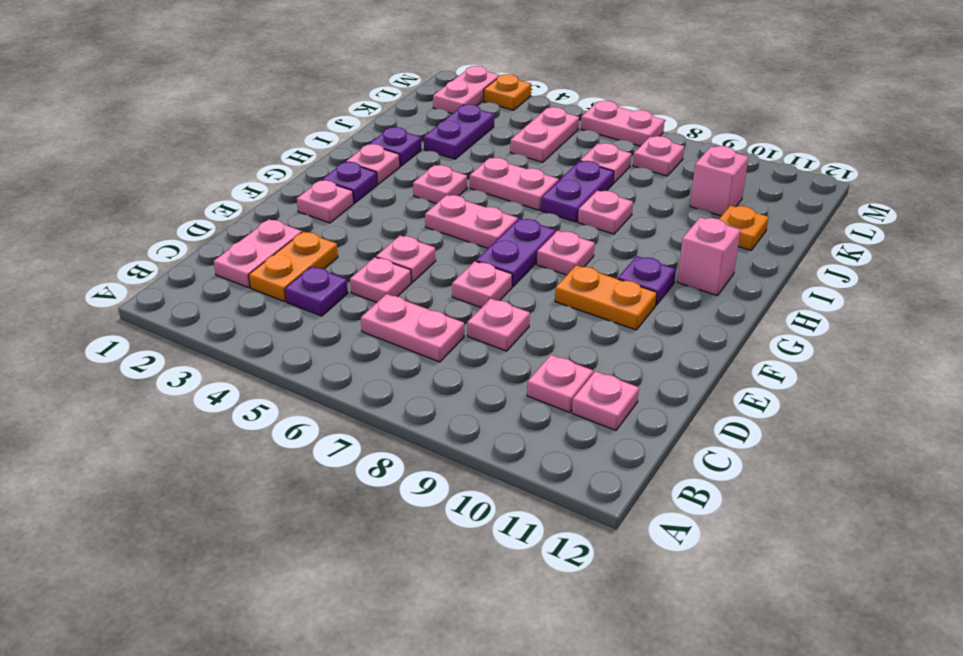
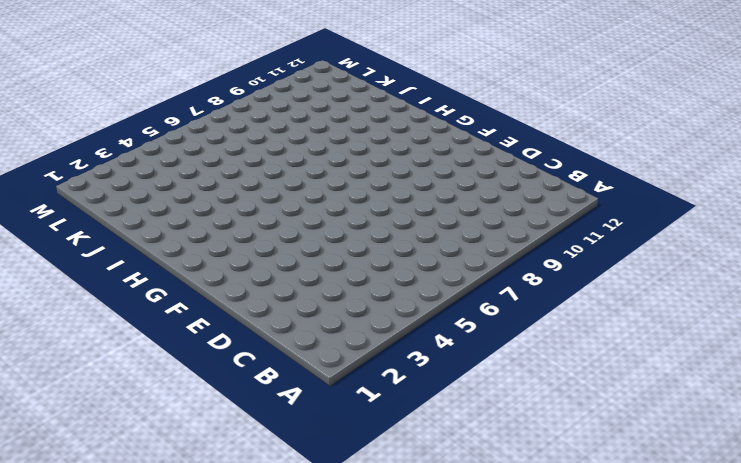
none -> pink 1x2 plate [214,219,302,288]
none -> orange 1x2 plate [249,231,338,302]
none -> purple 1x1 plate [285,266,348,316]
none -> pink 1x2 plate [361,294,464,362]

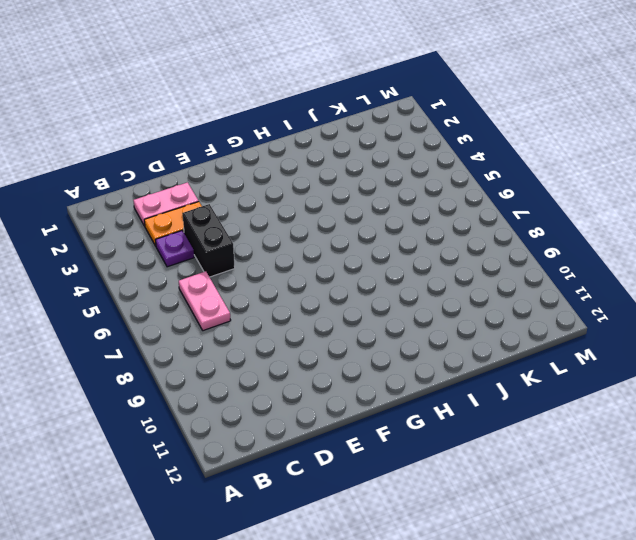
black 1x2 brick [182,204,235,277] -> pink 1x1 plate [350,257,411,302]
none -> pink 1x1 plate [527,355,593,413]
none -> pink 1x1 plate [572,371,639,430]
none -> pink 1x1 plate [467,298,530,351]
none -> pink 1x1 plate [376,235,436,282]

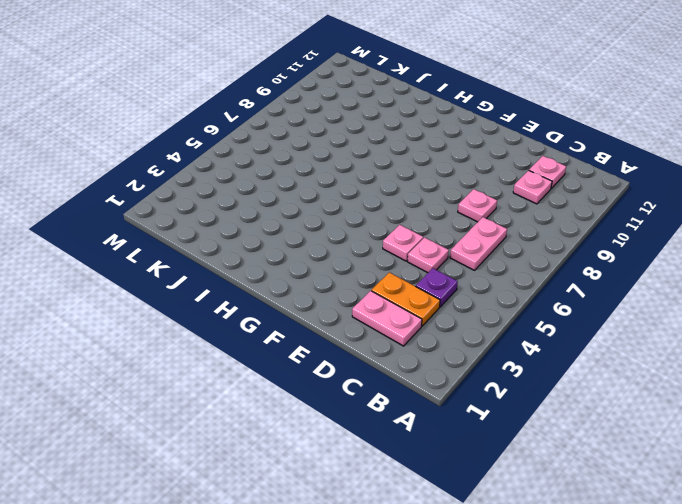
none -> pink 1x1 plate [452,261,512,308]
none -> pink 1x1 plate [297,180,354,223]
none -> purple 1x2 plate [476,218,556,287]
none -> orange 1x2 plate [555,265,657,330]

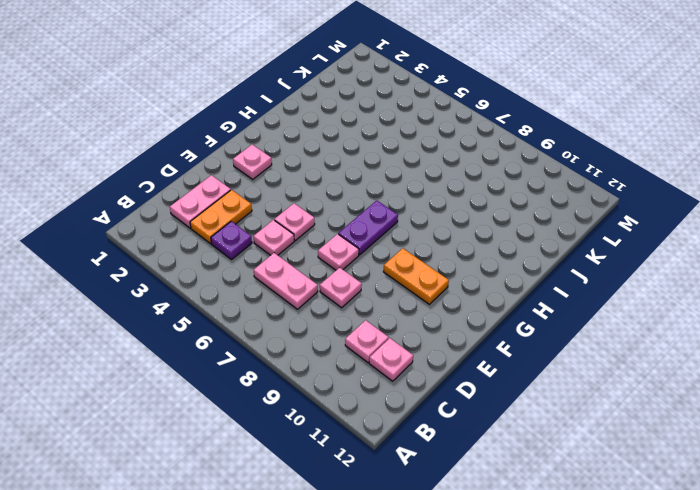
none -> purple 1x1 plate [322,162,377,203]
none -> pink 1x2 plate [425,195,518,248]
none -> pink 1x1 plate [537,231,595,275]
none -> purple 1x1 plate [618,256,676,305]

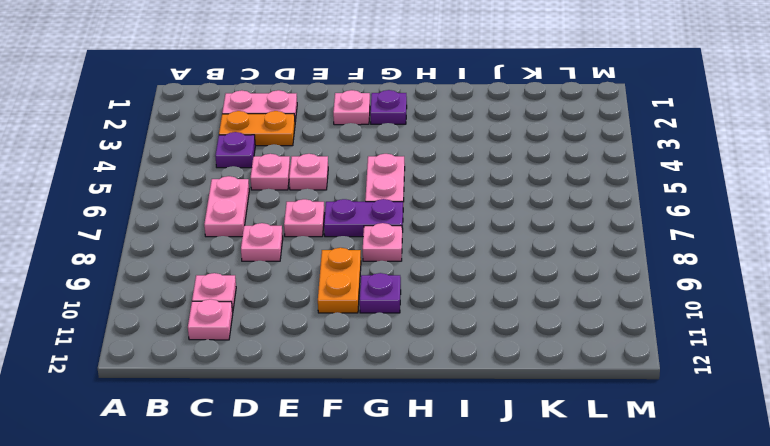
none -> pink 1x1 plate [346,144,400,184]
none -> pink 1x1 plate [413,165,467,204]
none -> pink 1x1 brick [677,217,740,296]
none -> purple 1x1 plate [370,127,421,166]

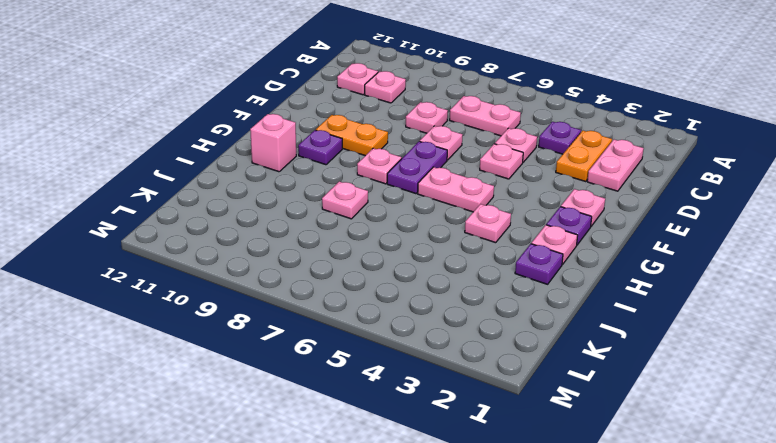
none -> pink 1x2 plate [470,158,558,210]
none -> purple 1x2 plate [541,161,614,222]
none -> purple 1x2 plate [424,104,494,159]
none -> orange 1x1 plate [719,205,769,250]

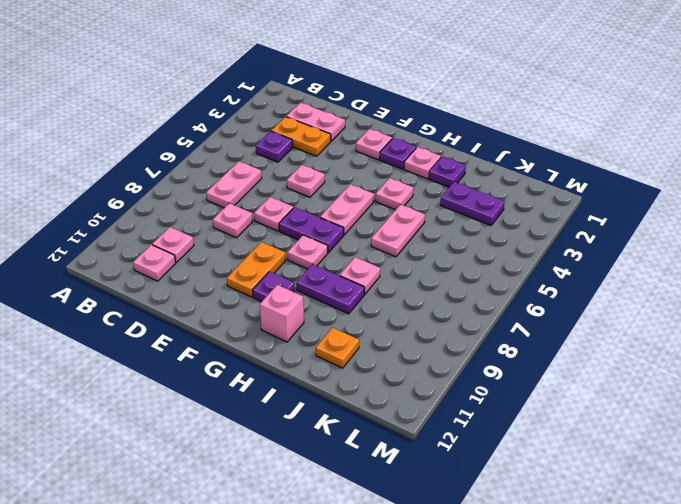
purple 1x2 plate [296,264,364,314] -> purple 1x2 plate moved to [541,161,614,222]
none -> pink 1x1 plate [350,257,411,302]
none -> pink 1x2 plate [510,107,579,162]
none -> pink 1x1 plate [580,143,631,184]
none -> pink 1x1 brick [690,146,748,216]

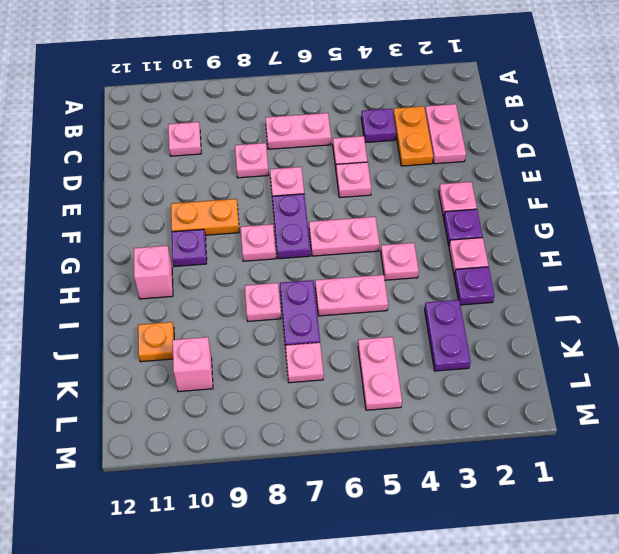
none -> pink 1x1 plate [572,371,639,430]
none -> pink 1x2 plate [433,66,500,114]
none -> pink 1x1 plate [633,136,684,176]
none -> orange 1x1 plate [484,74,531,110]

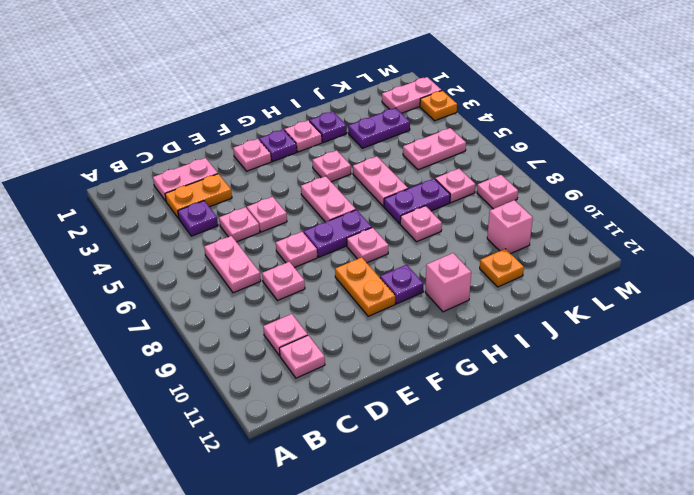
none -> pink 1x2 plate [581,101,665,146]

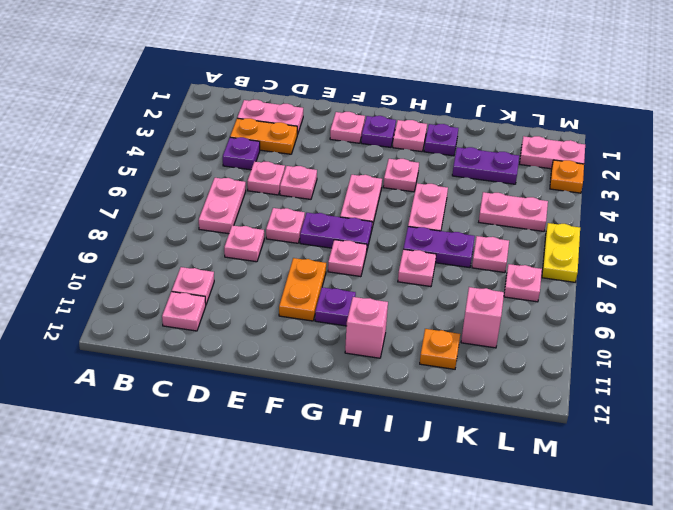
yellow 1x2 plate [542,223,580,282] -> pink 1x2 plate [581,101,665,146]

